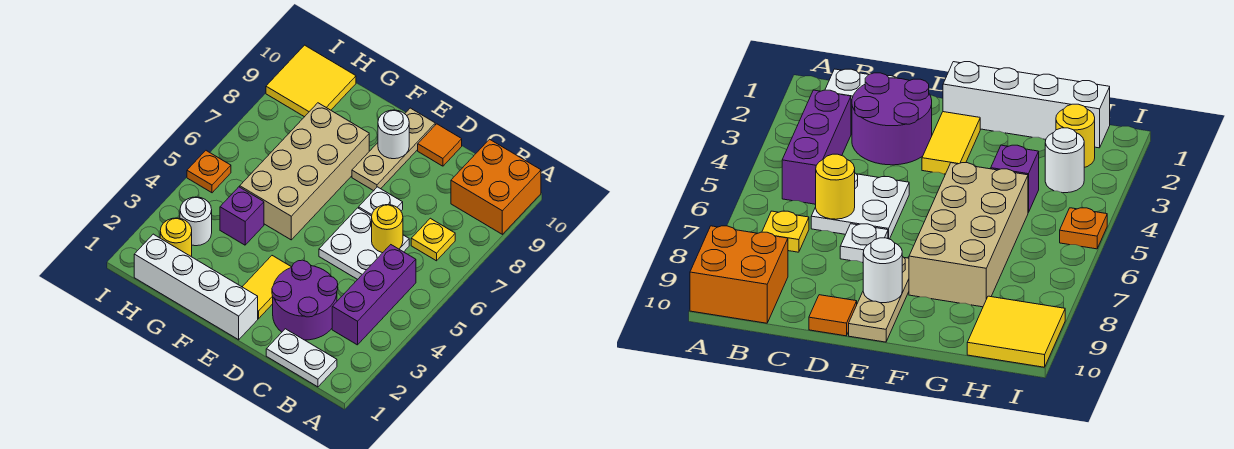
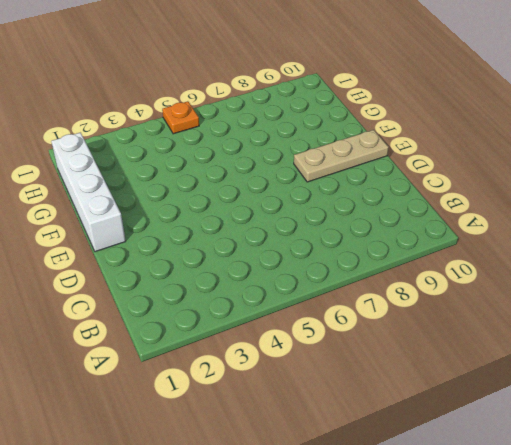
none -> orange 2x2 brick [451,139,541,234]
none -> white 1x2 plate [266,329,337,387]
none -> purple 1x3 brick [332,245,416,345]

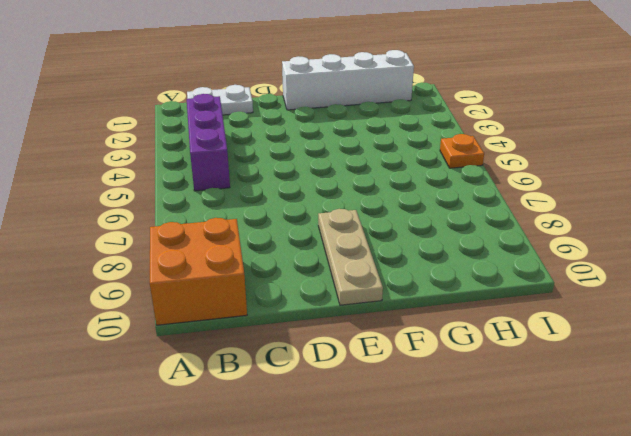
none -> yellow 1x1 plate [411,218,455,261]
none -> purple 2x2 round brick [272,260,338,340]
none -> white 2x2 plate [319,208,409,279]

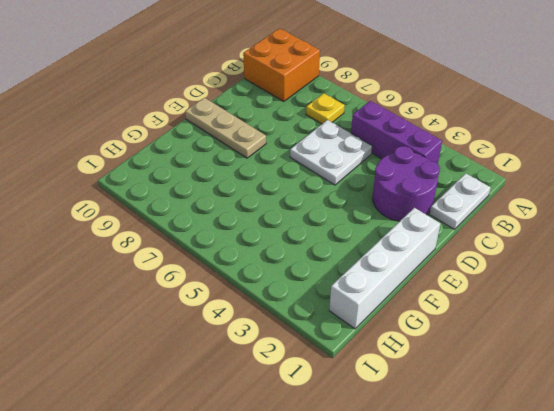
none -> white 1x1 plate [359,187,403,216]
none -> orange 1x1 tile [418,124,462,166]
none -> yellow 1x2 tile [243,256,292,319]

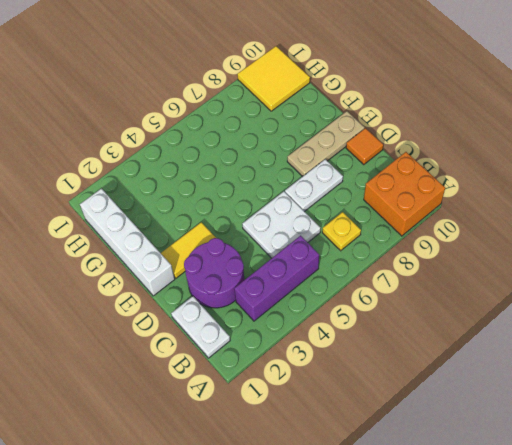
white 1x2 plate [285,159,343,212] -> white 1x1 plate [359,187,403,216]
none -> tan 2x4 brick [240,103,369,240]
none -> purple 1x1 brick [220,187,264,245]
none -> yellow 1x1 round brick [160,218,192,256]

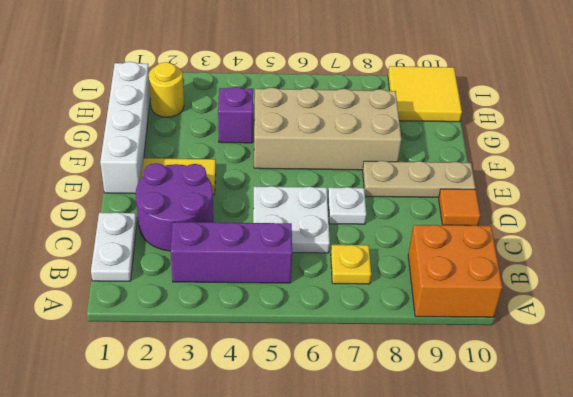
none -> white 1x1 round brick [180,197,212,246]
none -> orange 1x1 plate [187,151,231,193]
none -> yellow 1x1 round brick [372,205,403,253]

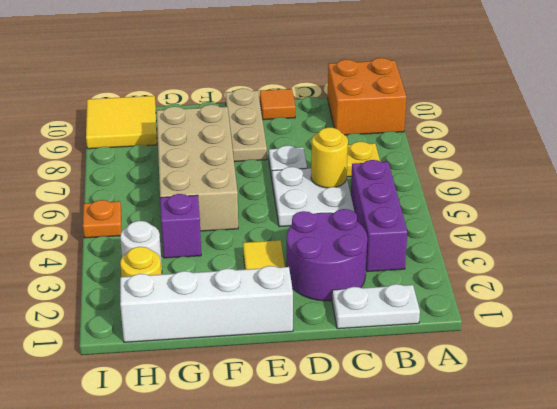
none -> white 1x1 round brick [378,110,409,159]

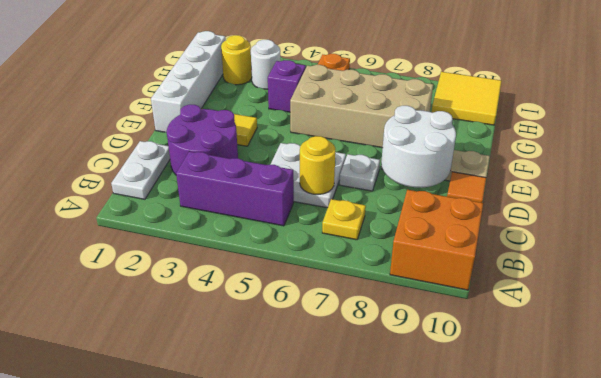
white 2x2 round brick [381,106,456,188] -> white 1x1 round brick [378,110,409,159]

